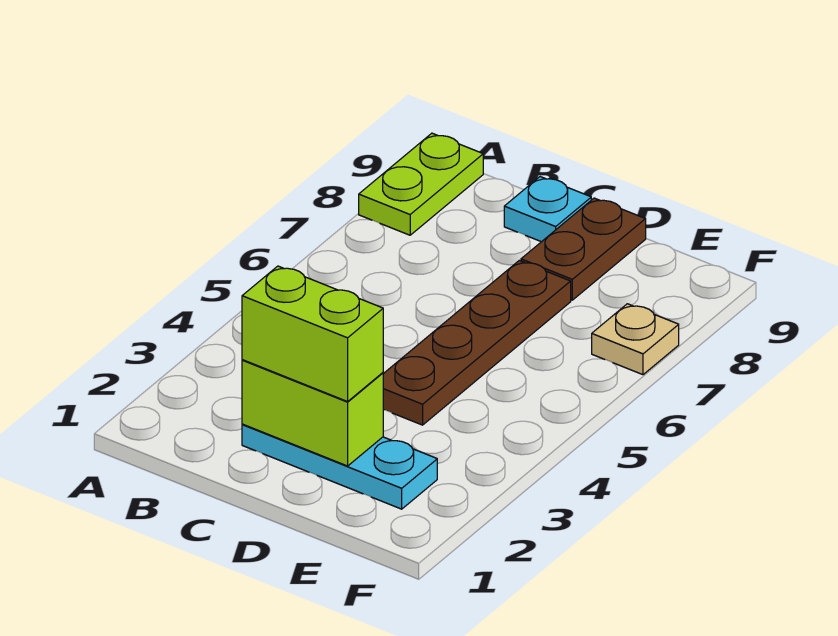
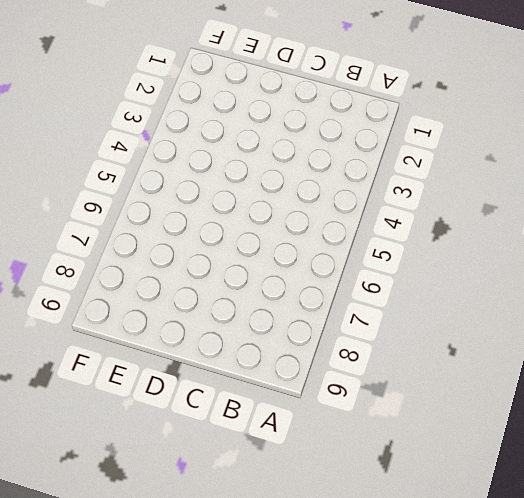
none -> lime 1x2 plate [359,133,483,235]
none -> cyan 1x3 plate [242,424,437,509]

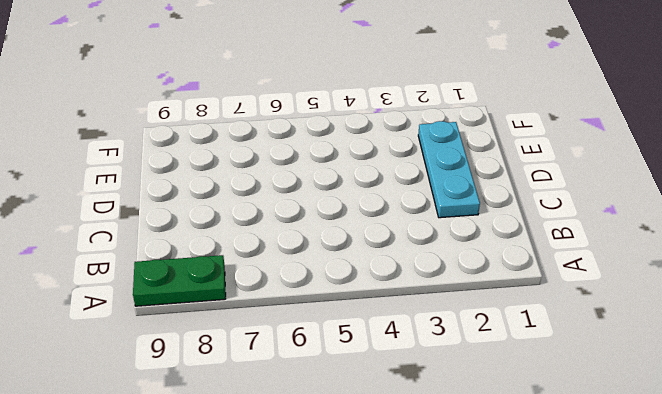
green 1x2 plate [133,255,226,306] -> lime 1x2 plate [359,133,483,235]
none -> cyan 1x1 plate [504,177,591,242]
none -> brown 1x4 plate [383,261,571,425]

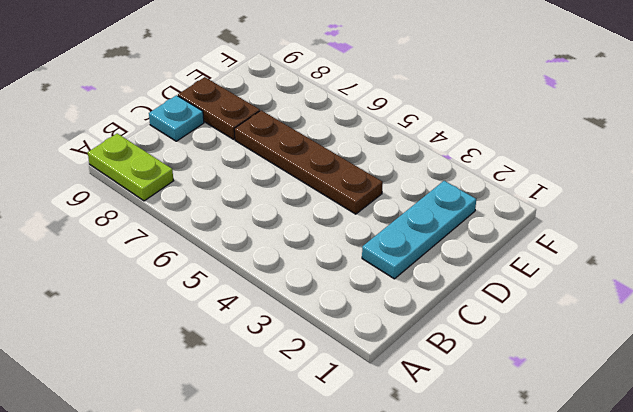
none -> tan 1x1 plate [592,304,679,375]
none -> lime 1x2 brick [242,360,383,466]

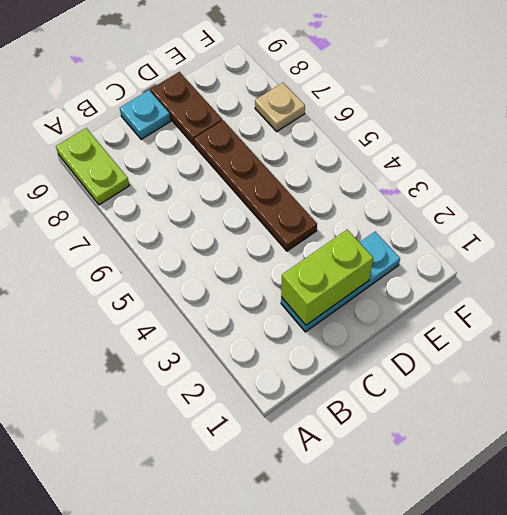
none -> lime 1x2 brick [242,266,383,402]

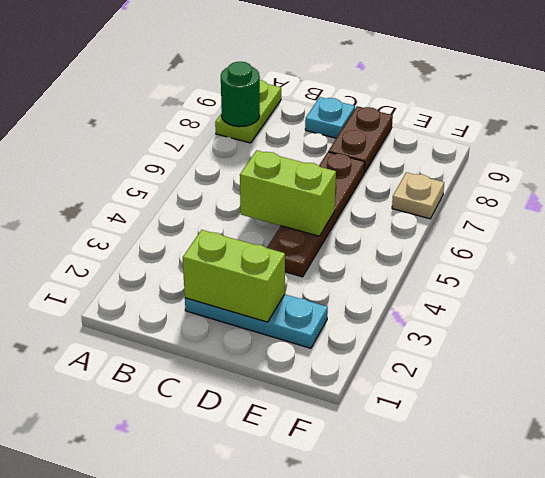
green 1x1 round brick [221,62,260,127] -> none
lime 1x2 brick [240,150,336,236] -> lime 1x2 brick moved to [242,266,383,402]

